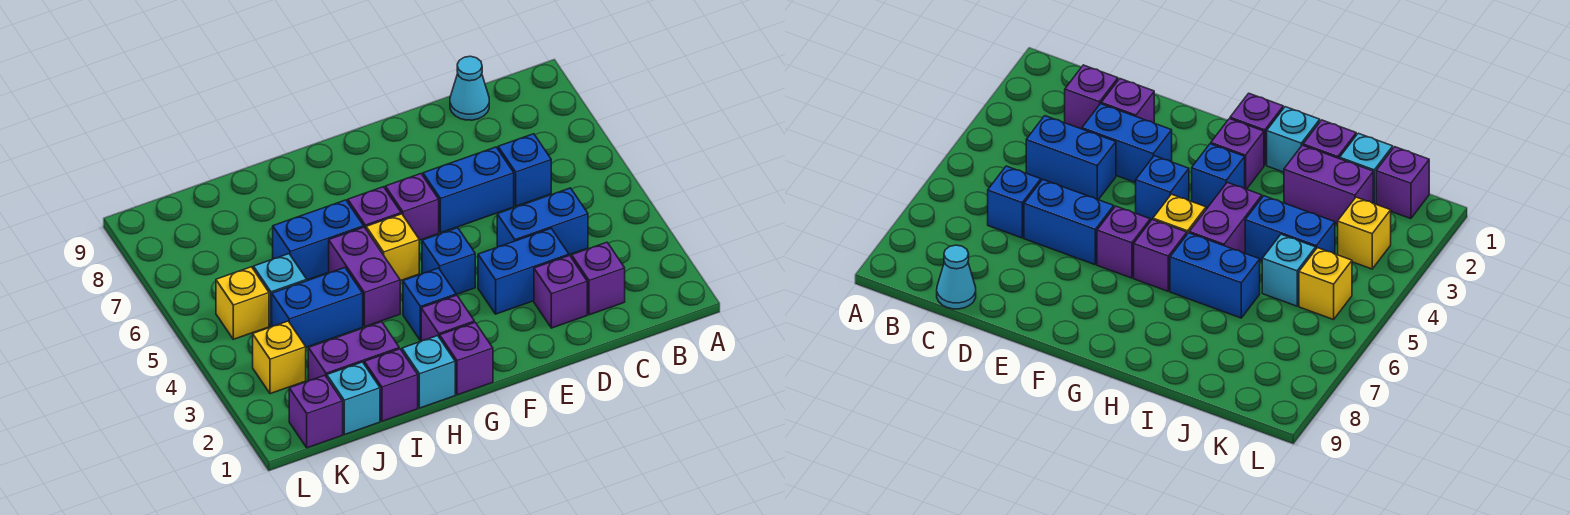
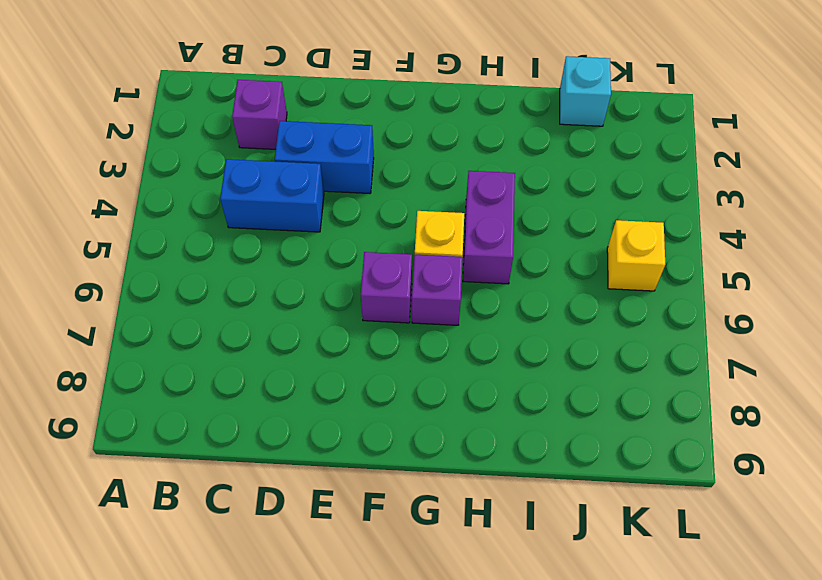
none -> blue 1x1 brick [498,134,551,206]
none -> cyan 1x1 cone [450,56,489,120]
none -> purple 1x1 brick [534,256,587,328]

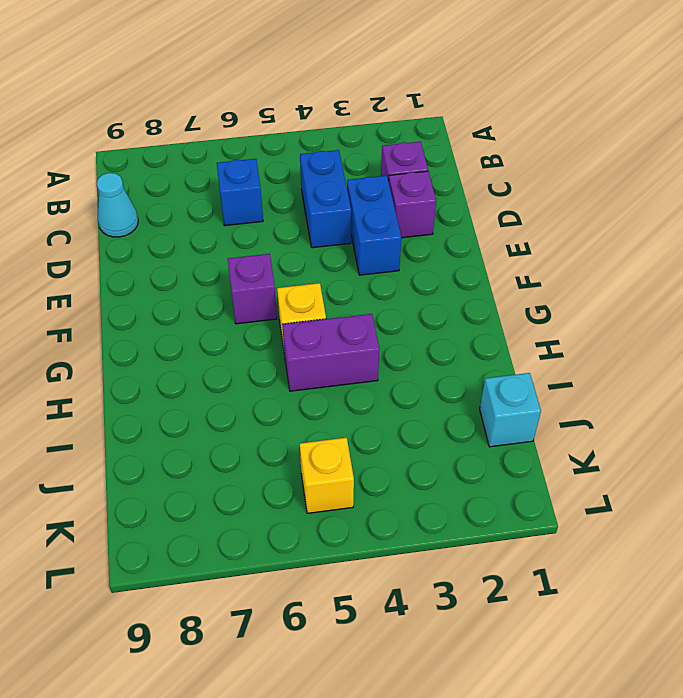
none -> blue 1x2 brick [423,147,514,233]
none -> blue 1x1 brick [422,228,475,295]
none -> purple 1x1 brick [440,322,493,395]

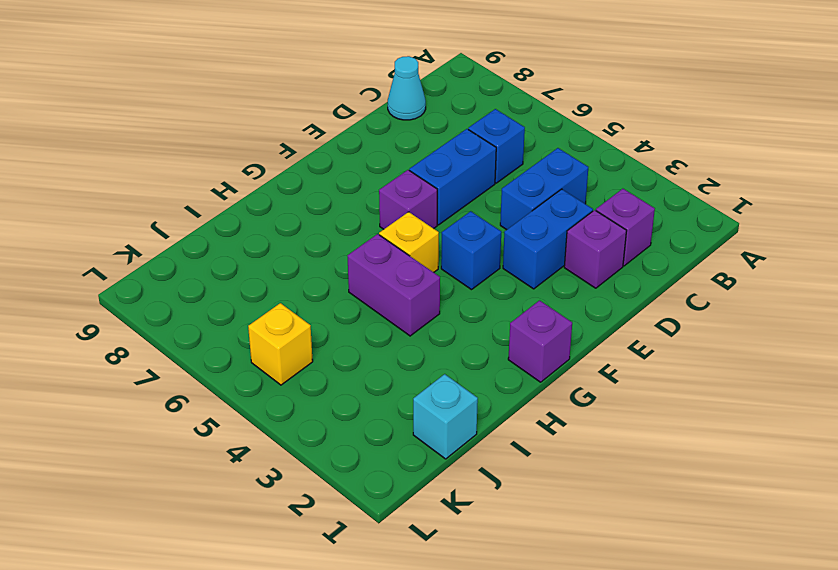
none -> purple 1x1 brick [421,295,474,341]
none -> blue 1x1 brick [403,268,456,341]
none -> purple 1x1 brick [348,187,401,229]

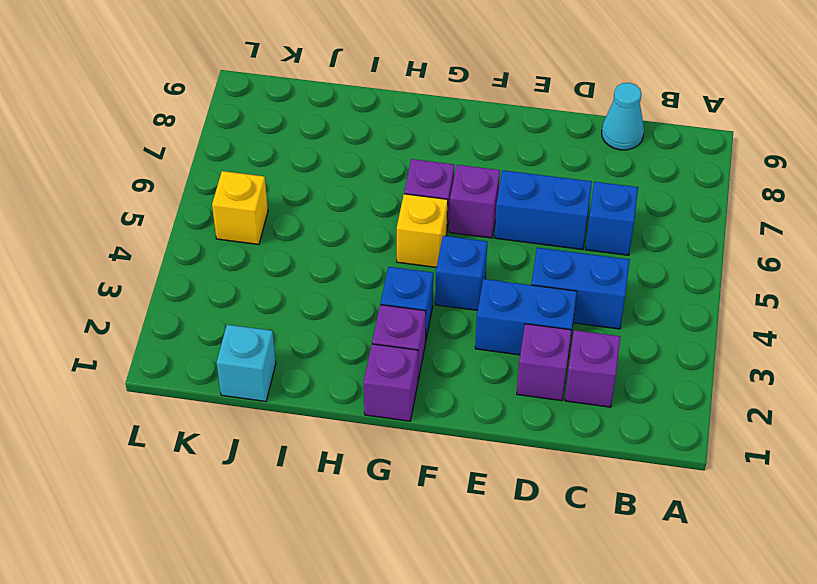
none -> cyan 1x1 brick [402,336,455,408]
none -> purple 1x2 brick [329,227,400,327]
none -> blue 1x2 brick [273,200,363,280]

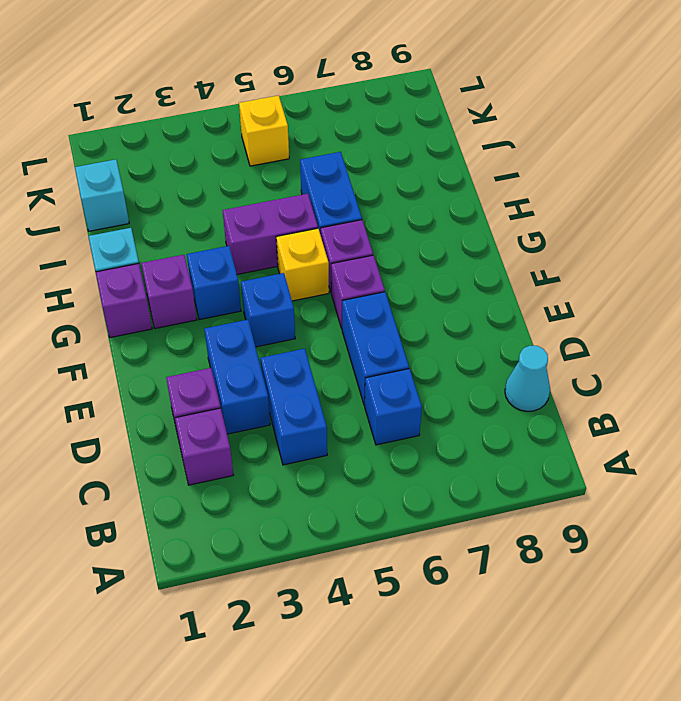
none -> purple 1x1 brick [364,349,418,421]
none -> purple 1x2 brick [308,322,399,381]
none -> blue 1x2 brick [272,268,363,347]

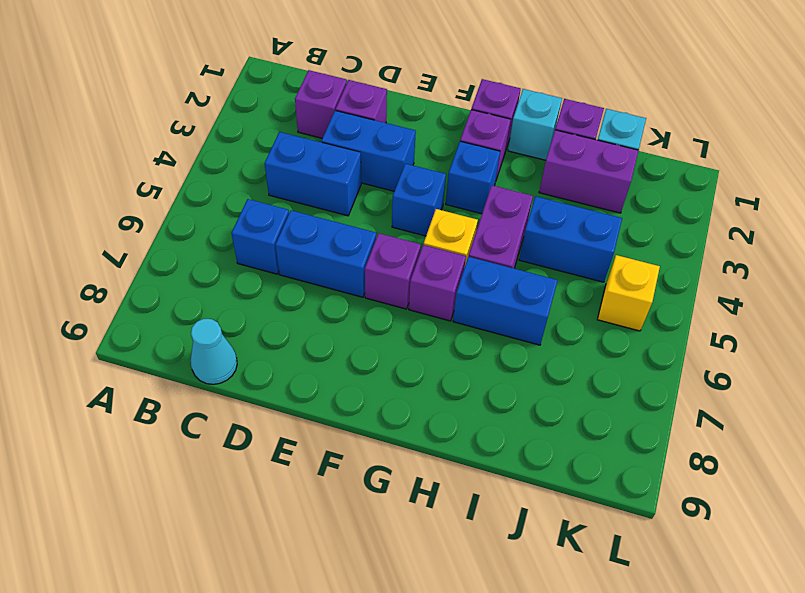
none -> cyan 1x1 brick [253,254,307,326]
none -> purple 1x1 brick [289,375,343,448]
none -> yellow 1x1 brick [253,321,306,394]

